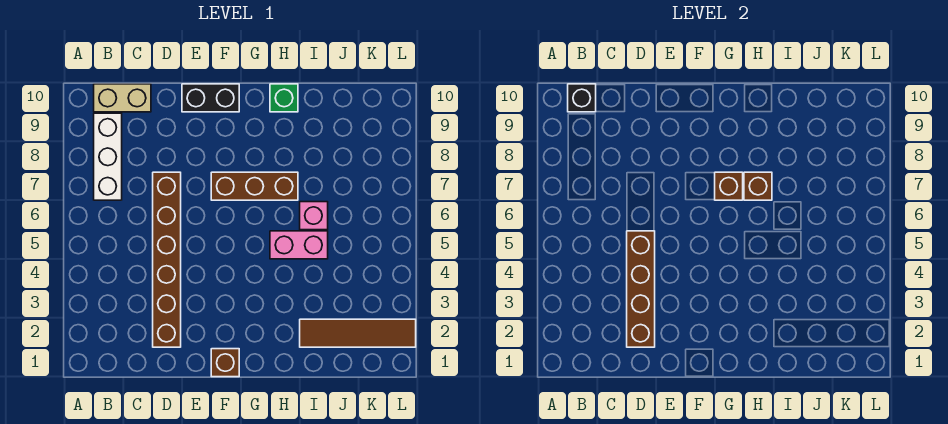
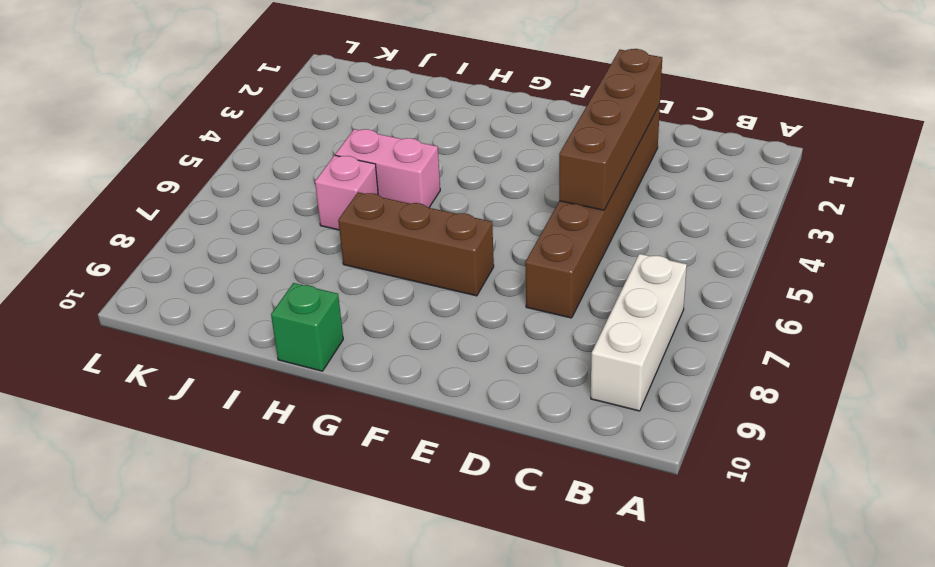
none -> tan 1x2 brick [94,84,151,112]
none -> black 1x2 brick [182,84,239,112]
none -> brown 1x1 brick [211,349,239,377]

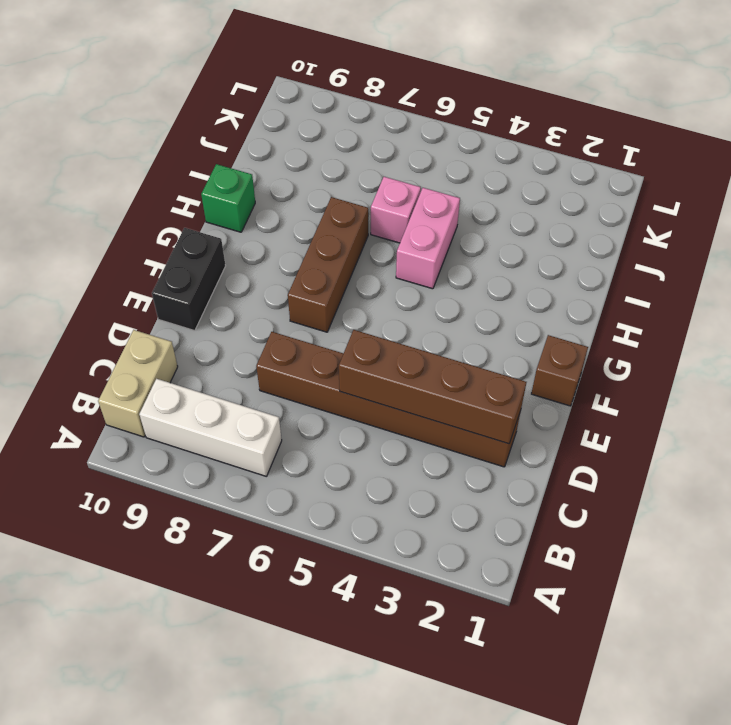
none -> brown 1x4 tile [300,319,416,347]
none -> black 1x1 brick [568,84,596,112]
none -> brown 1x1 brick [715,172,743,200]

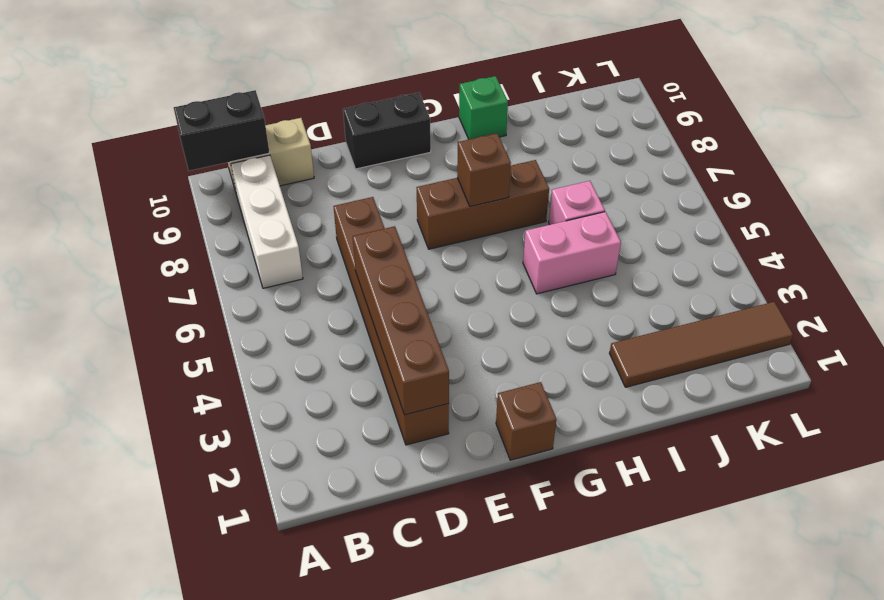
black 1x2 brick [174,90,270,171] -> black 1x1 brick [568,84,596,112]
none -> brown 1x1 brick [744,172,772,200]

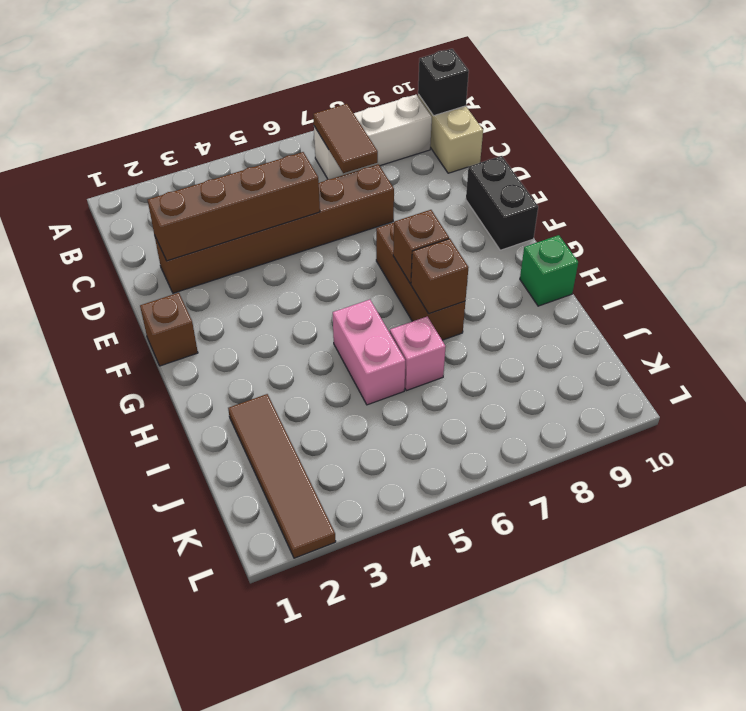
brown 1x2 tile [313,104,378,173] -> none

